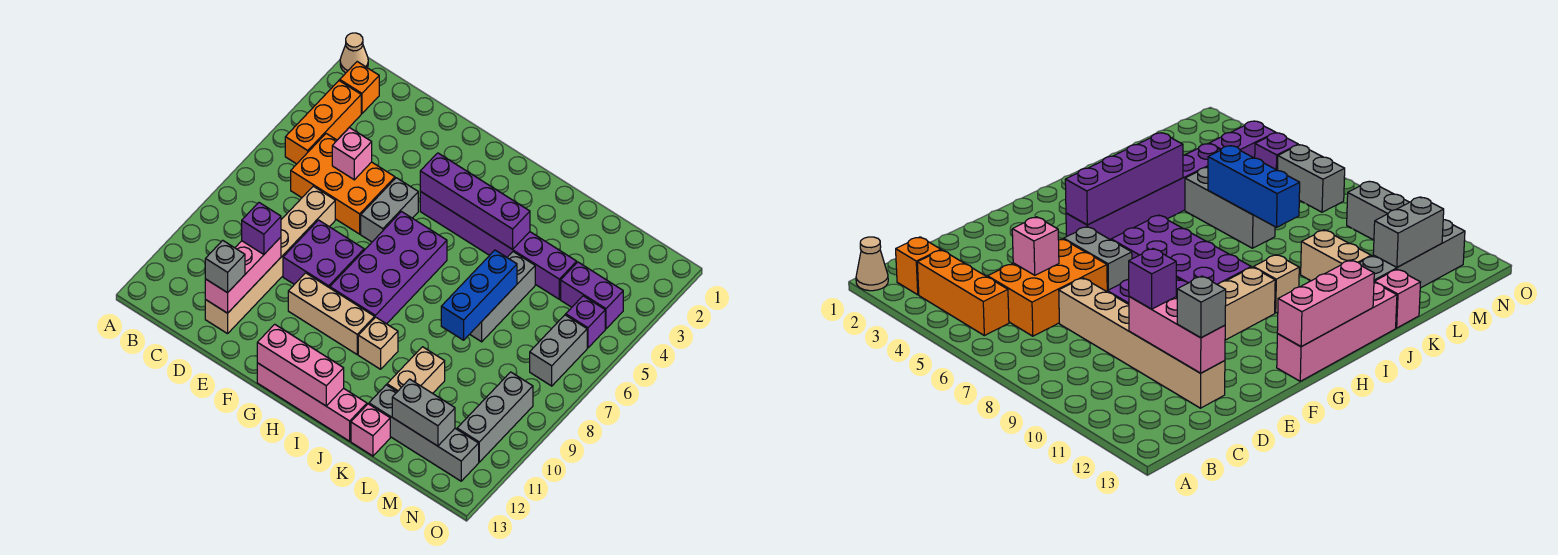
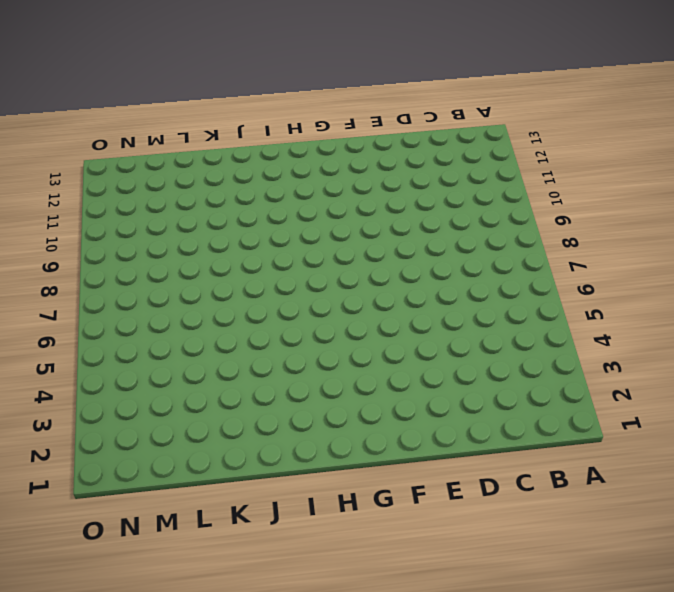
none -> tan 1x1 cone [340,33,368,73]
none -> orange 1x1 brick [340,62,379,114]
none -> orange 1x3 brick [285,81,361,164]

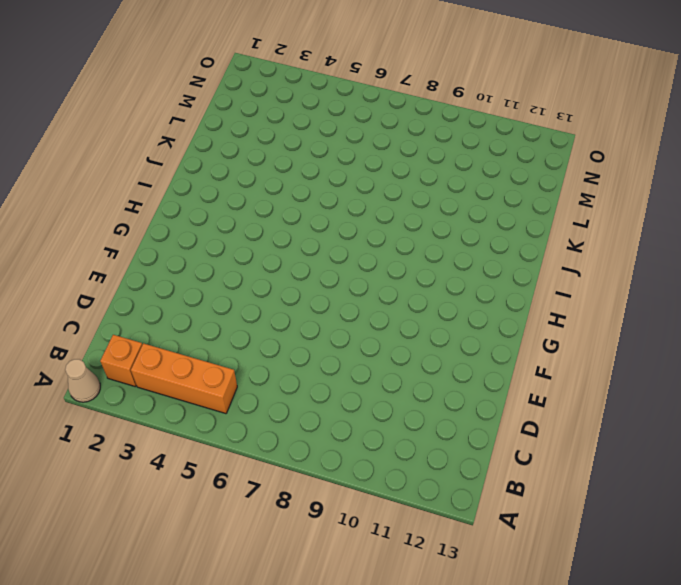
none -> orange 2x3 brick [291,134,395,234]
none -> tan 1x6 brick [205,186,335,334]
none -> purple 2x2 brick [283,220,364,288]

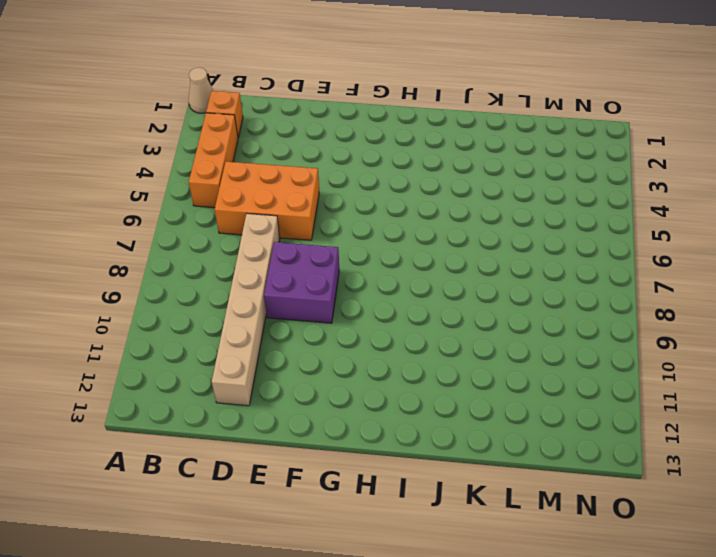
none -> grey 1x2 brick [361,178,418,242]
none -> tan 1x3 brick [288,273,375,354]
none -> purple 1x6 brick [420,191,577,299]

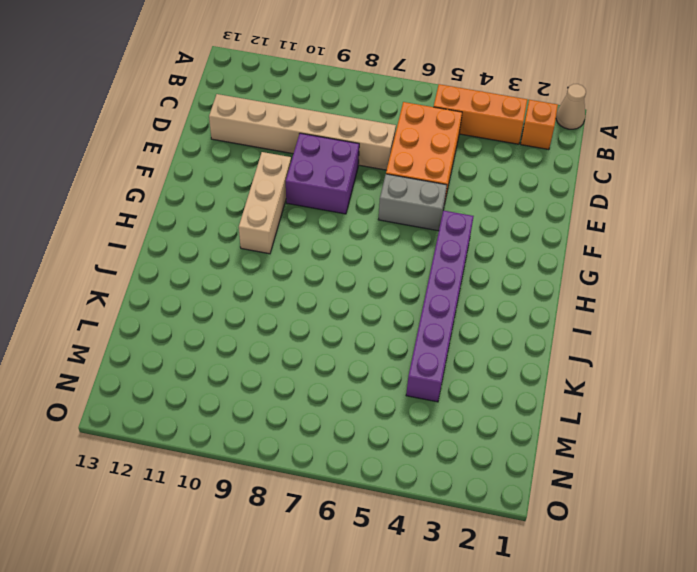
none -> purple 2x4 brick [330,212,447,324]
none -> pink 1x4 brick [257,363,367,441]
none -> tan 1x1 brick [358,317,398,369]

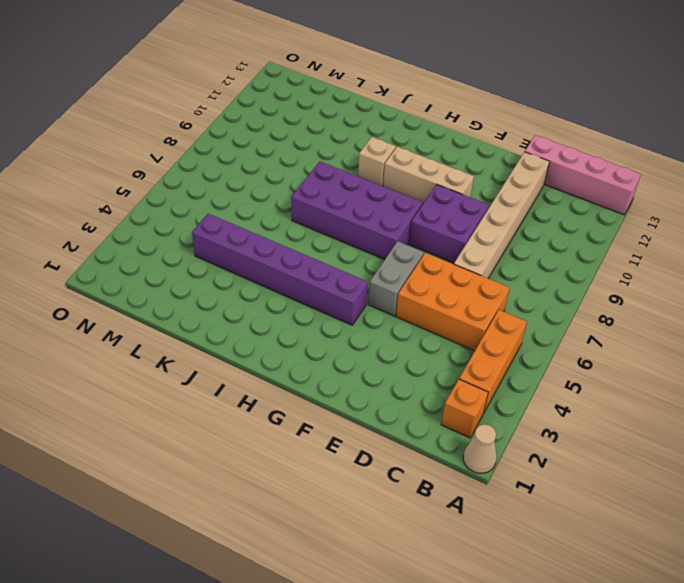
pink 1x4 brick [525,135,641,215] -> pink 1x4 brick moved to [257,363,367,441]
purple 2x4 brick [291,161,423,259] -> purple 2x4 brick turned to [330,212,447,324]
none -> grey 1x3 brick [470,252,535,342]
none -> tan 1x2 brick [387,347,445,393]
none -> grey 1x4 brick [369,385,479,481]

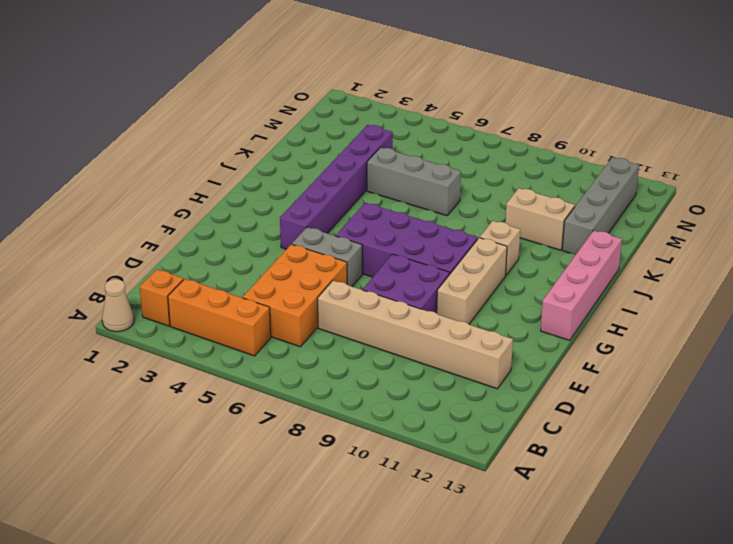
none -> pink 1x1 brick [351,404,390,456]
none -> purple 1x2 brick [561,262,623,329]
none -> purple 1x1 brick [566,296,605,348]

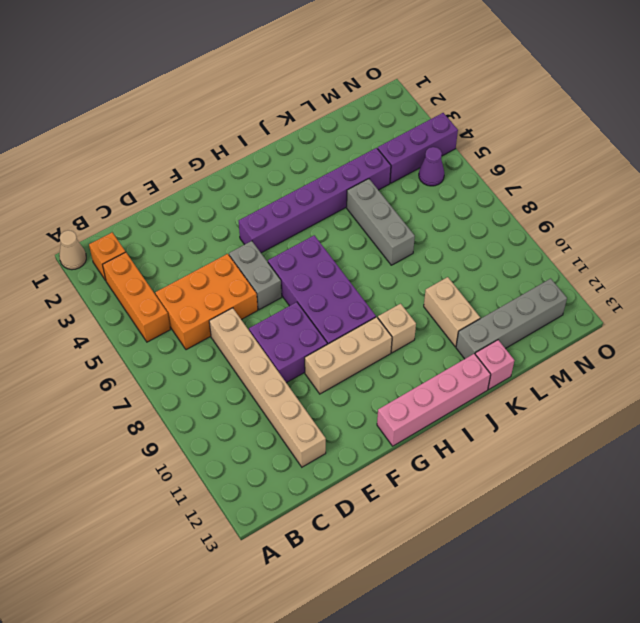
purple 1x3 brick [378,113,458,183] -> purple 1x2 brick [561,262,623,329]
purple 1x1 cone [419,147,444,186] -> purple 1x1 brick [566,296,605,348]
none -> grey 1x2 brick [530,315,587,386]
none -> grey 1x3 brick [457,372,533,462]
none -> pink 1x1 brick [332,128,372,180]

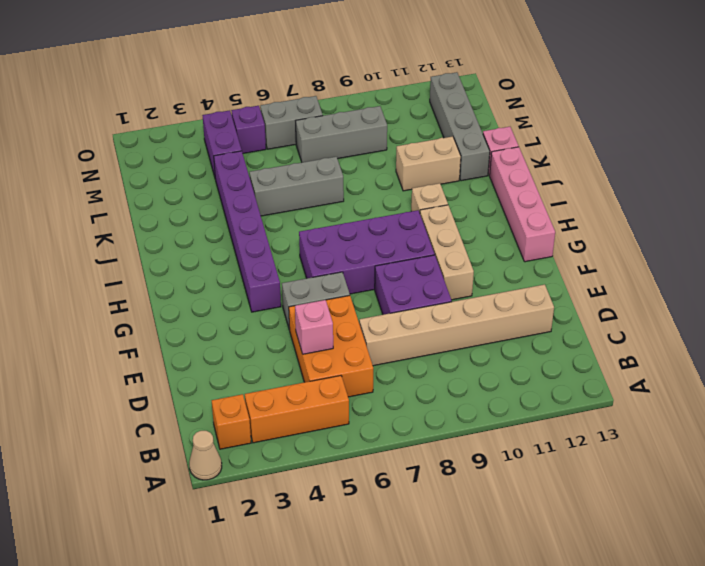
grey 1x3 brick [296,106,387,162] -> grey 1x3 brick moved to [457,372,533,462]
none -> pink 1x3 brick [205,237,281,313]
none -> purple 1x4 brick [420,153,530,249]
none -> pink 1x3 brick [257,324,344,406]

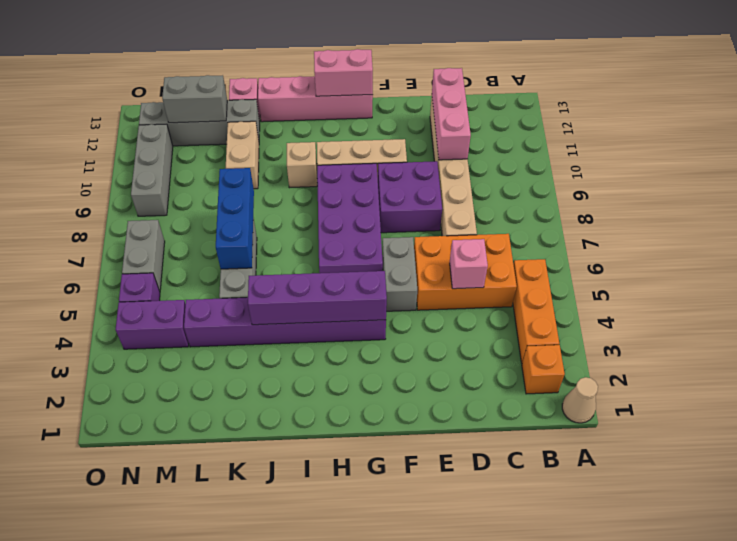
pink 1x2 brick [314,49,373,96] -> pink 1x3 brick [257,324,344,406]
none -> purple 1x1 brick [242,203,281,254]
none -> grey 1x1 brick [205,240,245,293]

